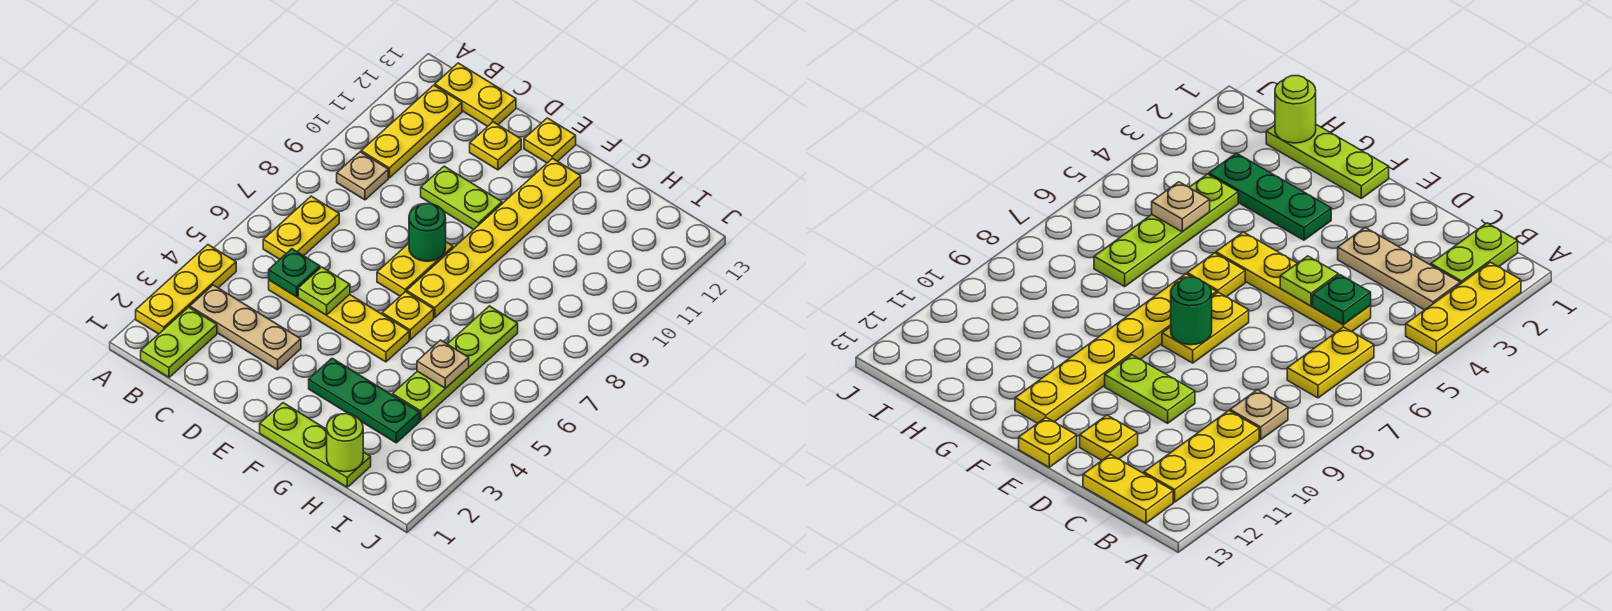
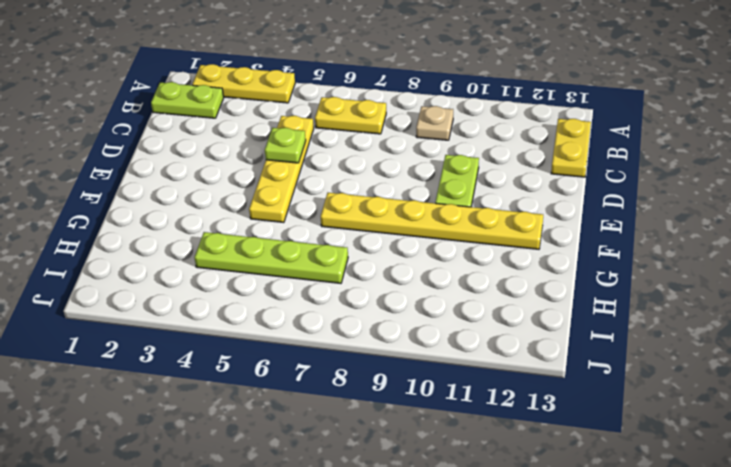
none -> tan 1x3 plate [190,285,301,370]
none -> yellow 1x3 plate [361,85,462,178]
none -> yellow 1x1 plate [470,122,521,170]

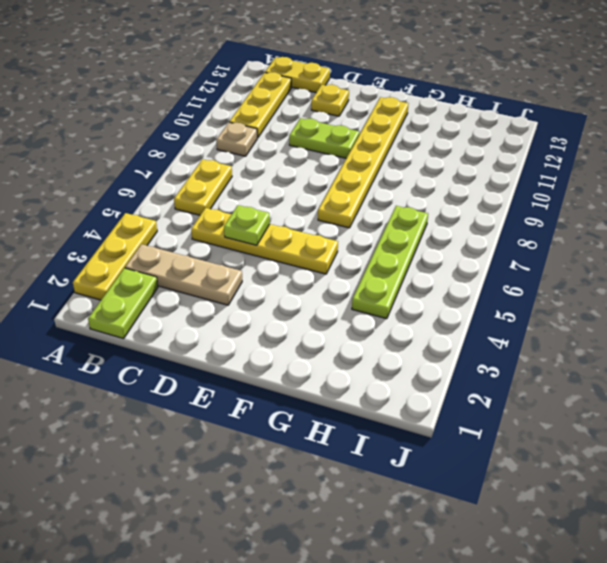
none -> yellow 1x2 plate [377,242,453,296]
none -> yellow 1x1 plate [524,118,576,163]
none -> lime 1x3 plate [260,403,371,487]

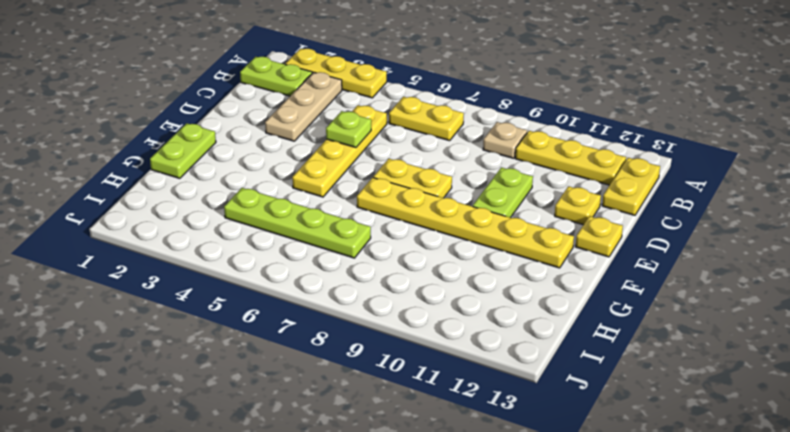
lime 1x2 plate [150,123,216,178] -> lime 1x3 plate [260,403,371,487]
none -> green 1x3 plate [309,358,420,443]
none -> yellow 1x1 plate [382,291,434,340]
none -> green 1x1 plate [269,249,320,297]

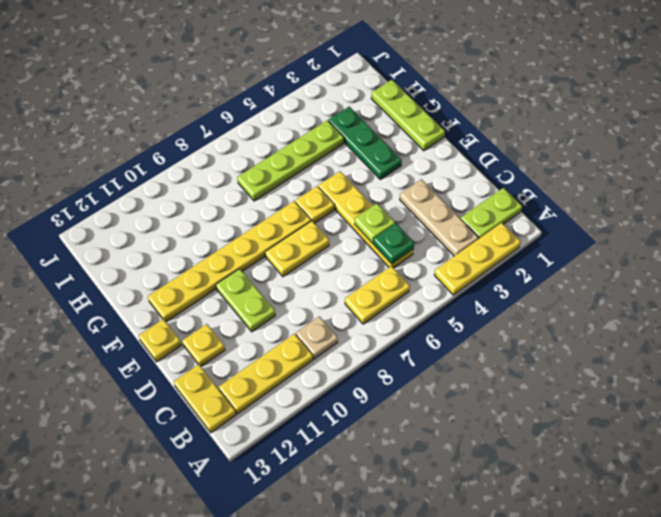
none -> green 1x1 round brick [409,203,446,261]
none -> lime 1x1 round brick [327,414,363,472]
none -> tan 1x1 plate [417,340,469,388]

